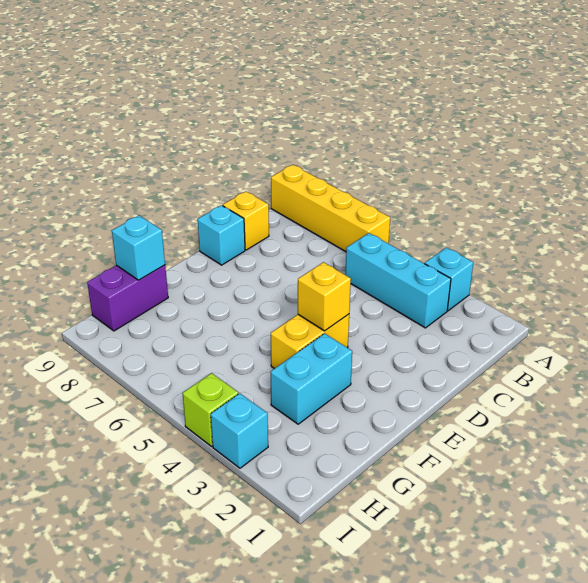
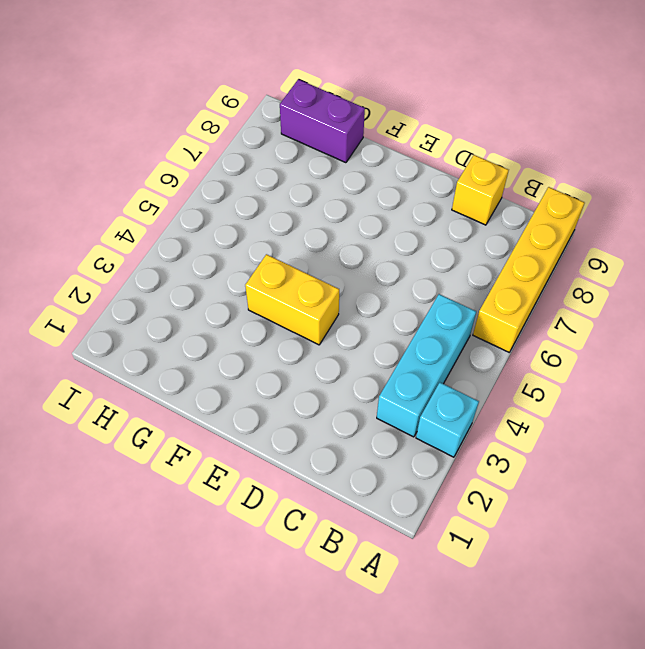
none -> cyan 1x1 brick [197,205,245,265]
none -> cyan 1x2 brick [271,333,352,424]
none -> cyan 1x1 brick [211,393,268,468]

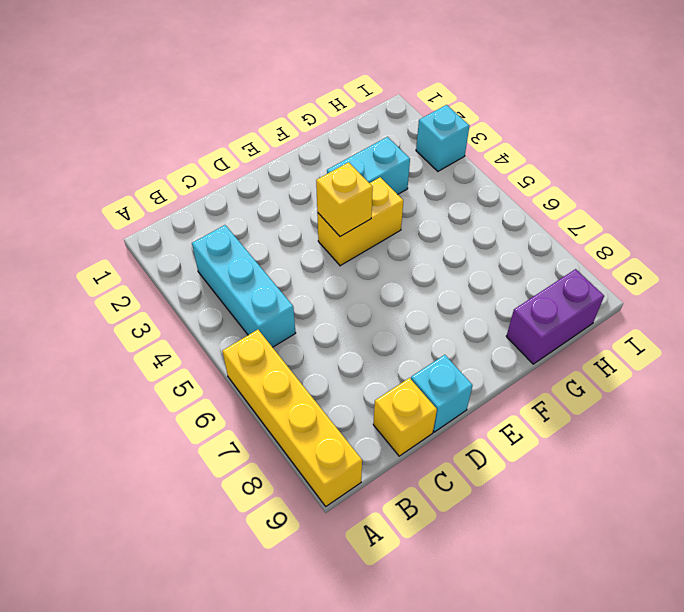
none -> cyan 1x1 brick [425,248,473,311]
none -> lime 1x1 brick [183,373,238,446]
none -> cyan 1x1 brick [112,216,165,280]

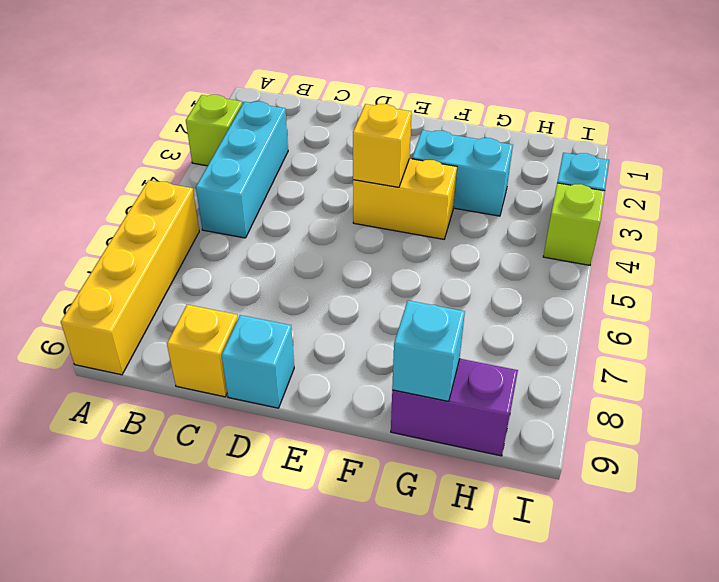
lime 1x1 brick [186,95,242,166] -> cyan 1x1 brick [425,248,473,311]

